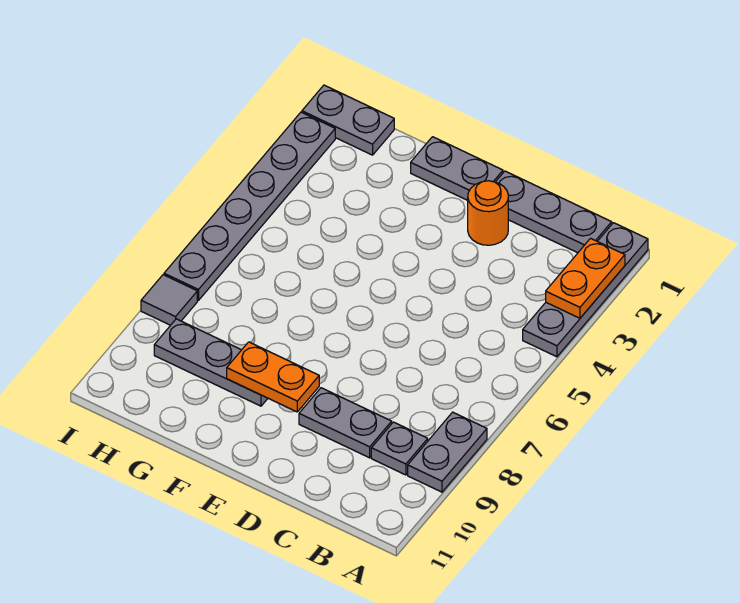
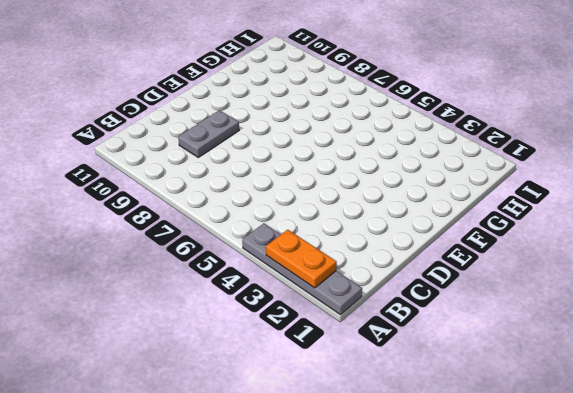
none -> grey 1x2 plate [408,412,487,492]
none -> grey 1x3 plate [496,171,612,253]
none -> grey 1x1 plate [371,422,428,475]

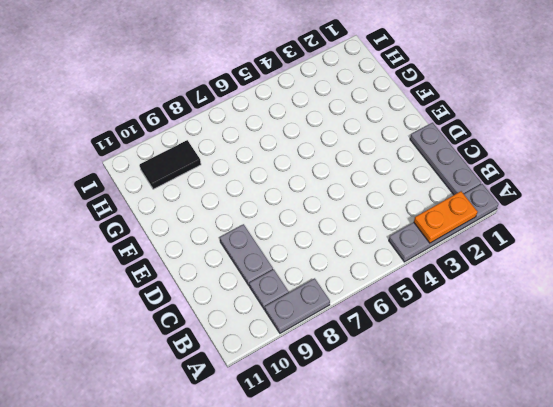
black 1x2 tile [140,140,201,189] -> grey 1x3 plate [154,319,268,406]
none -> orange 1x1 round brick [468,181,508,245]
none -> grey 1x2 plate [411,137,503,200]
none -> grey 1x2 plate [302,85,394,155]

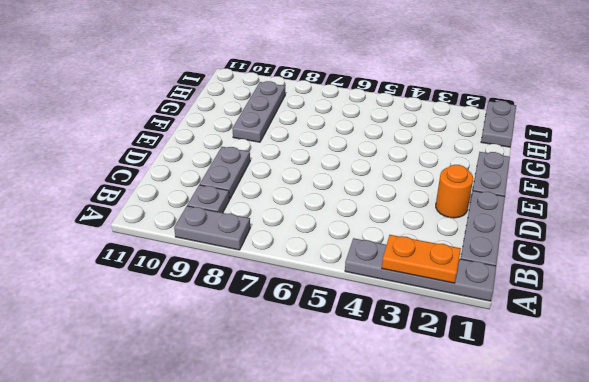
none -> grey 1x6 plate [164,112,335,300]
none -> grey 1x1 tile [141,275,197,325]
none -> orange 1x2 plate [227,342,319,412]

